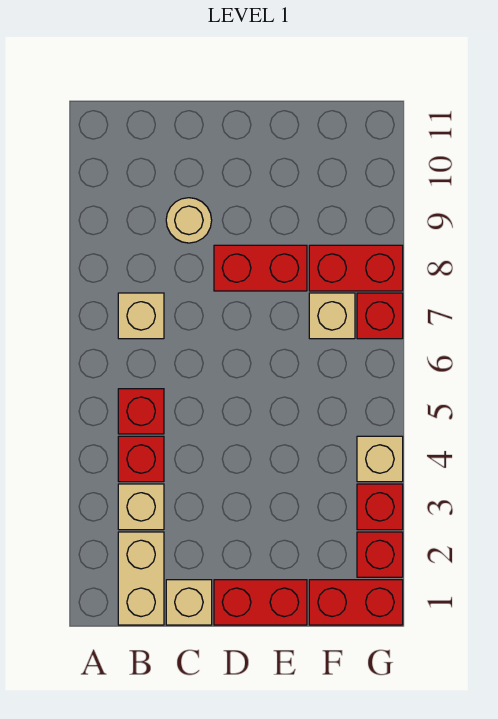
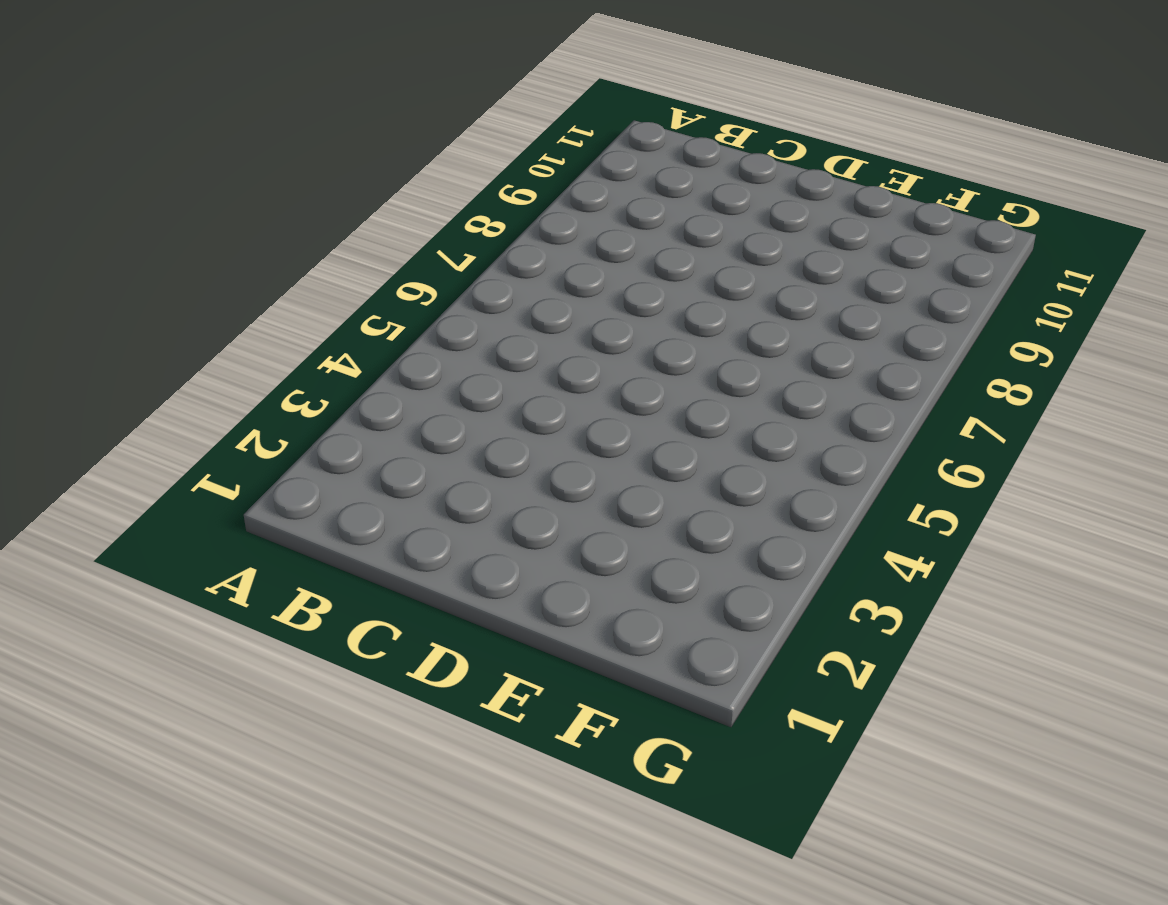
none -> tan 1x2 brick [118,532,164,625]
none -> tan 1x1 brick [118,484,164,530]
none -> red 1x1 brick [118,436,164,482]

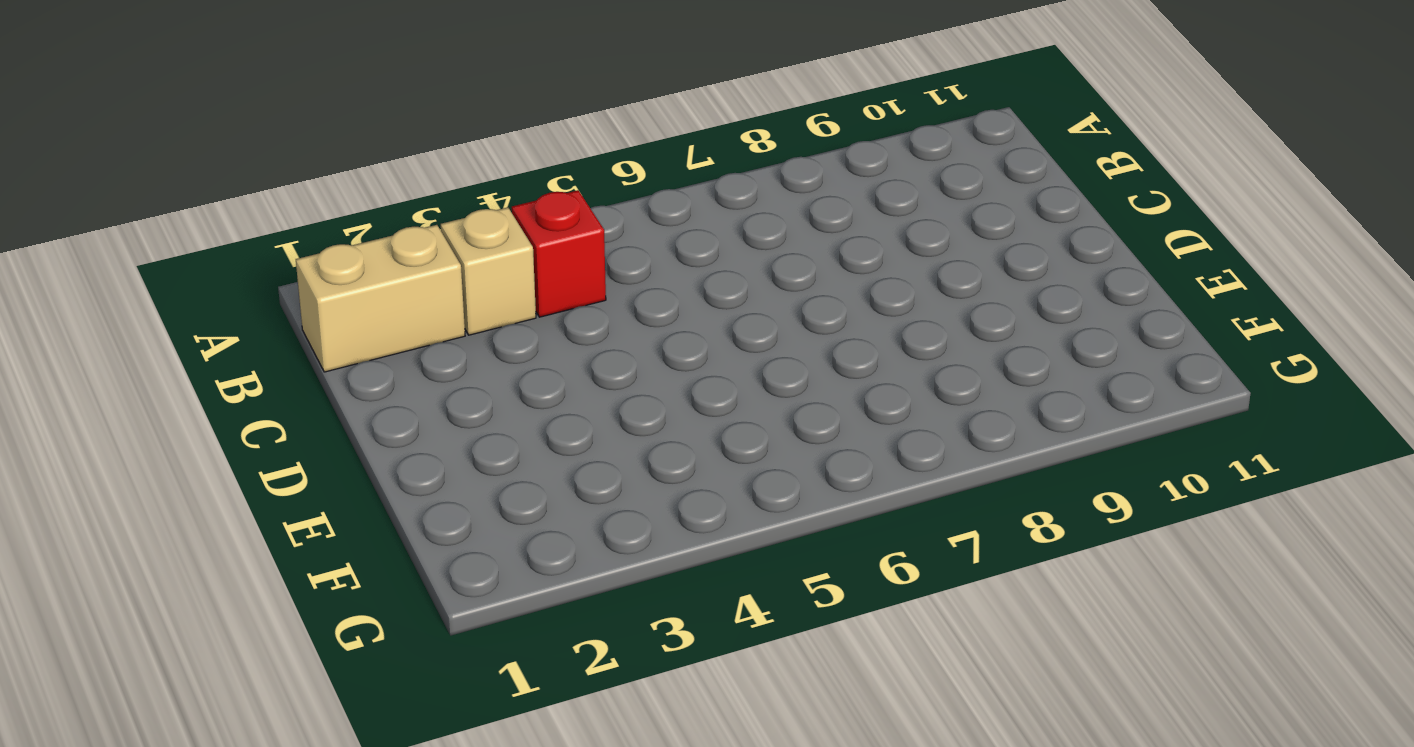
none -> red 1x1 brick [118,389,164,434]
none -> tan 1x1 brick [118,293,164,339]
none -> tan 1x1 brick [166,580,212,625]

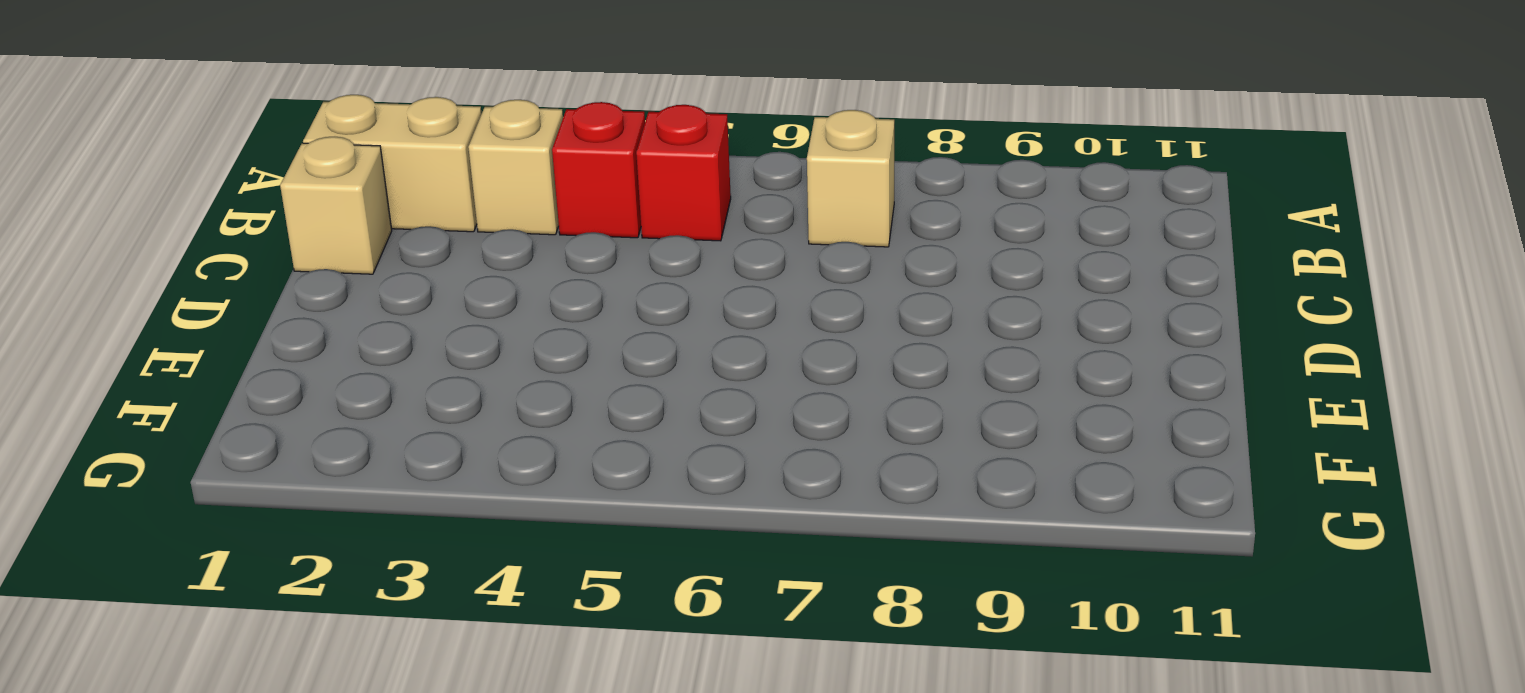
none -> tan 1x1 round brick [166,198,212,243]
none -> red 1x2 brick [214,580,307,625]
none -> red 1x2 brick [214,245,307,291]

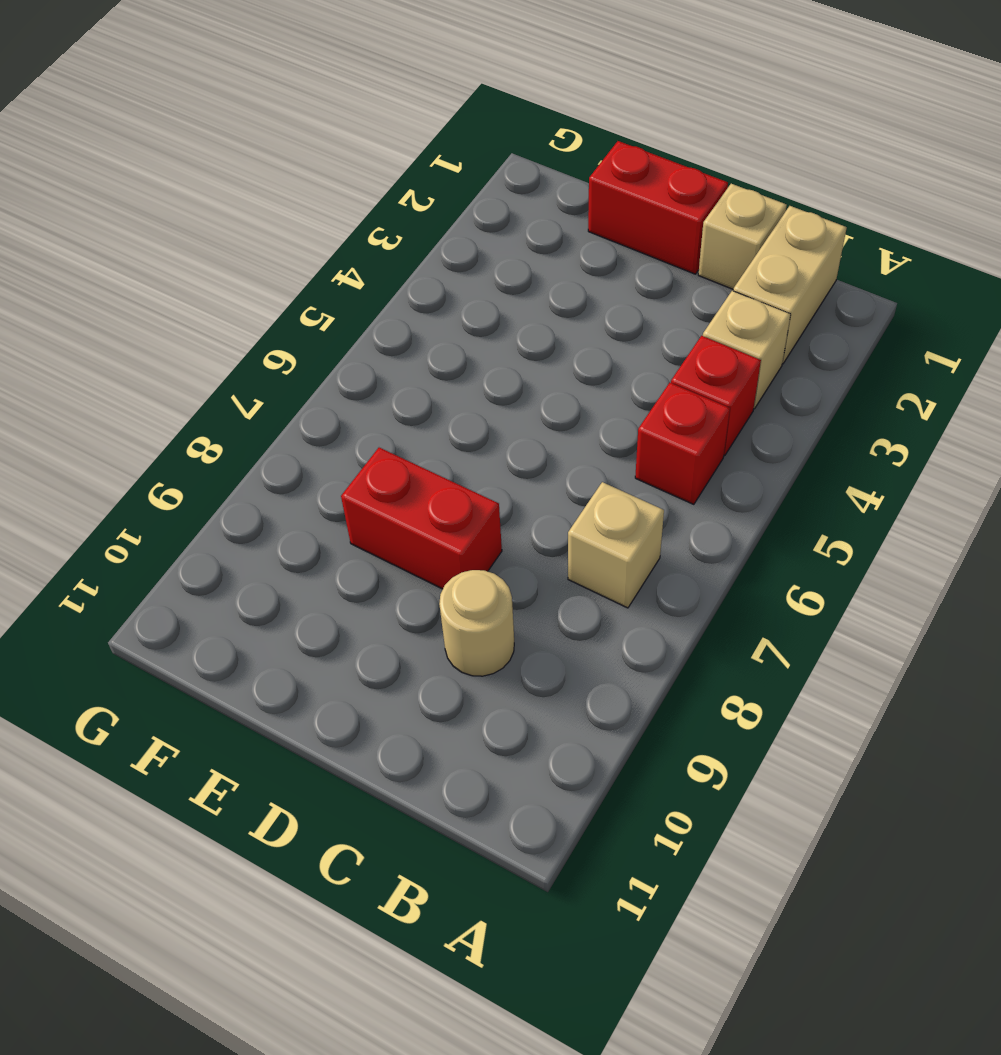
none -> red 1x2 brick [309,580,403,625]
none -> tan 1x1 brick [309,293,355,339]
none -> red 1x2 brick [309,245,403,291]

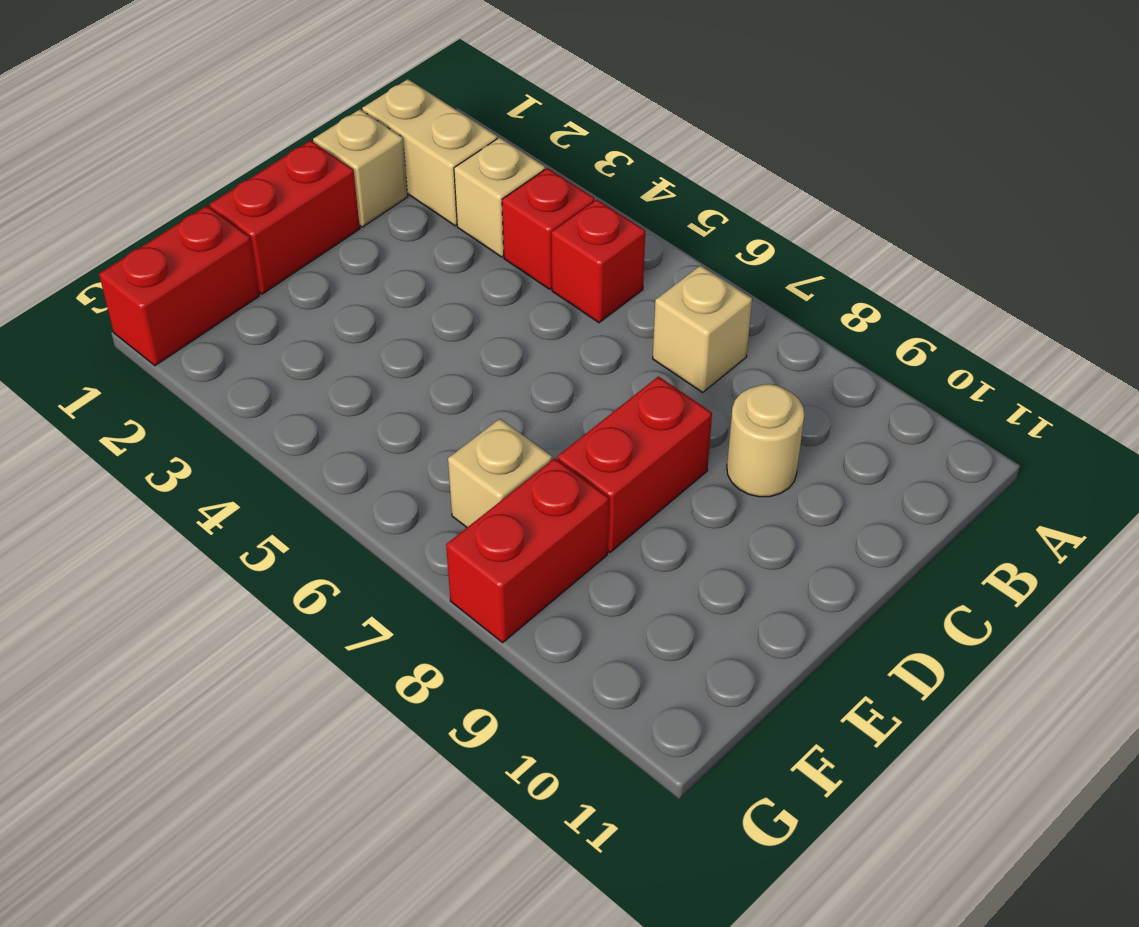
none -> red 1x1 brick [357,532,403,577]
none -> red 1x1 brick [357,484,403,530]
none -> tan 1x1 brick [357,436,403,482]

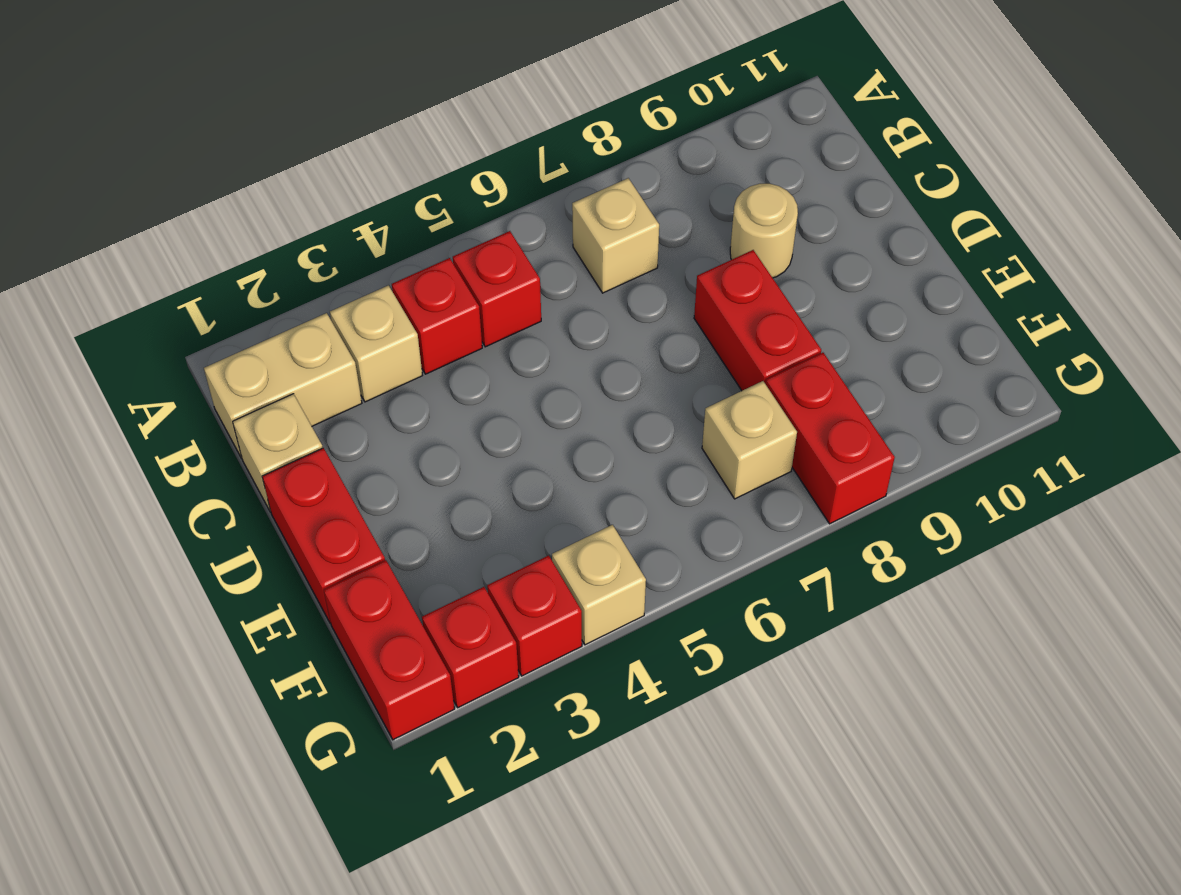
none -> red 1x1 brick [357,293,403,339]

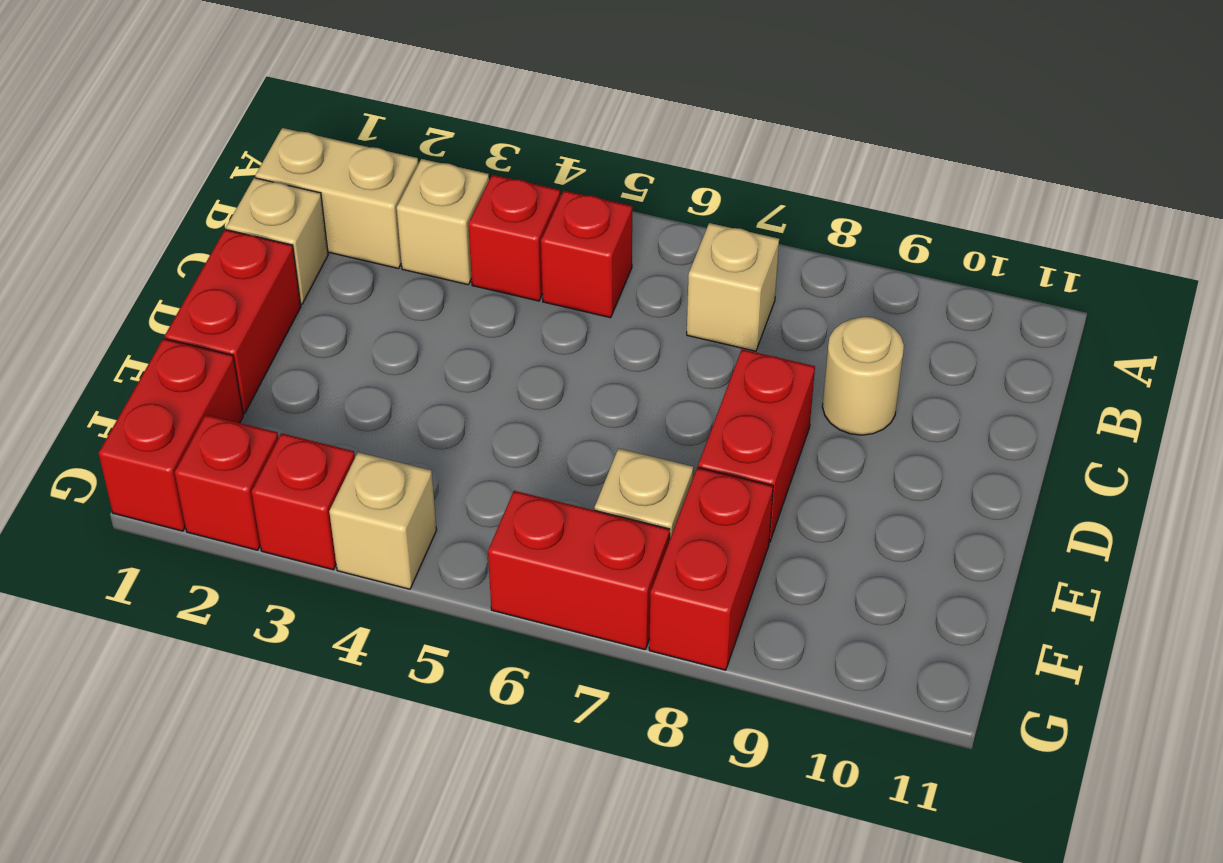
red 1x2 brick [488,491,670,650] -> red 1x1 brick [357,293,403,339]

